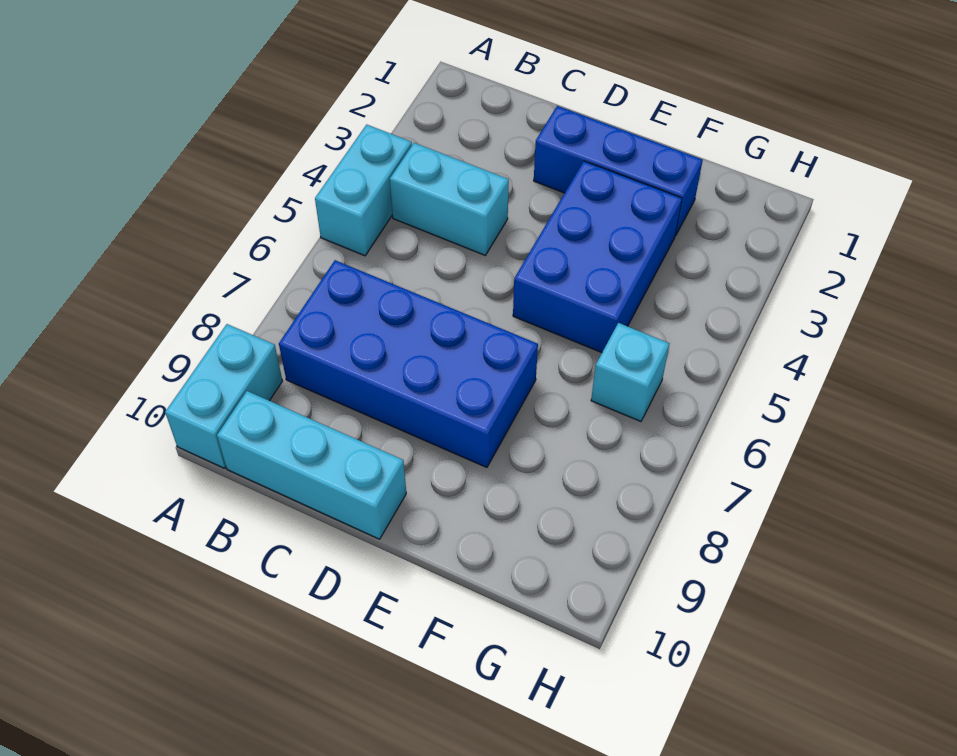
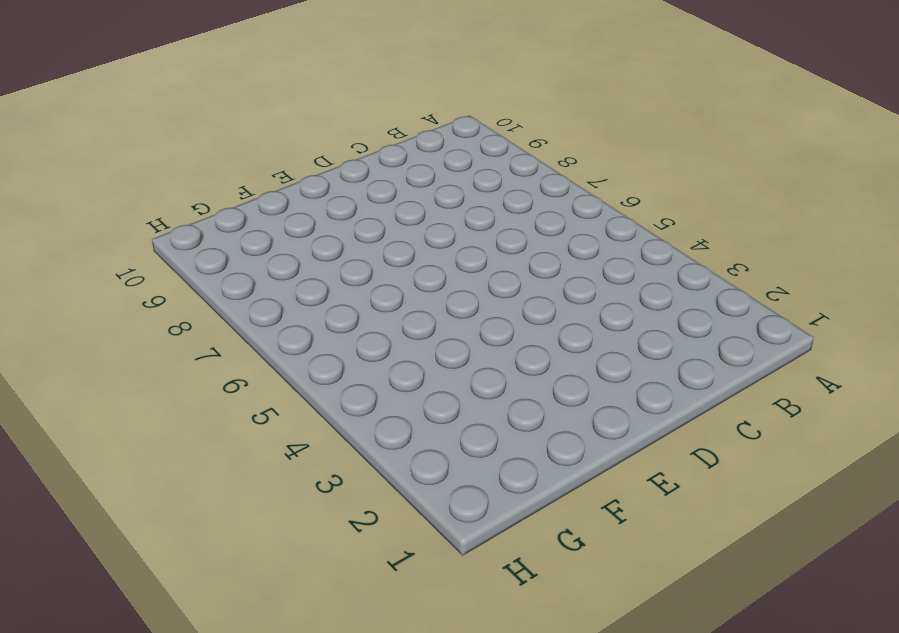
none -> cyan 1x2 brick [315,125,412,256]
none -> cyan 1x2 brick [165,324,282,468]

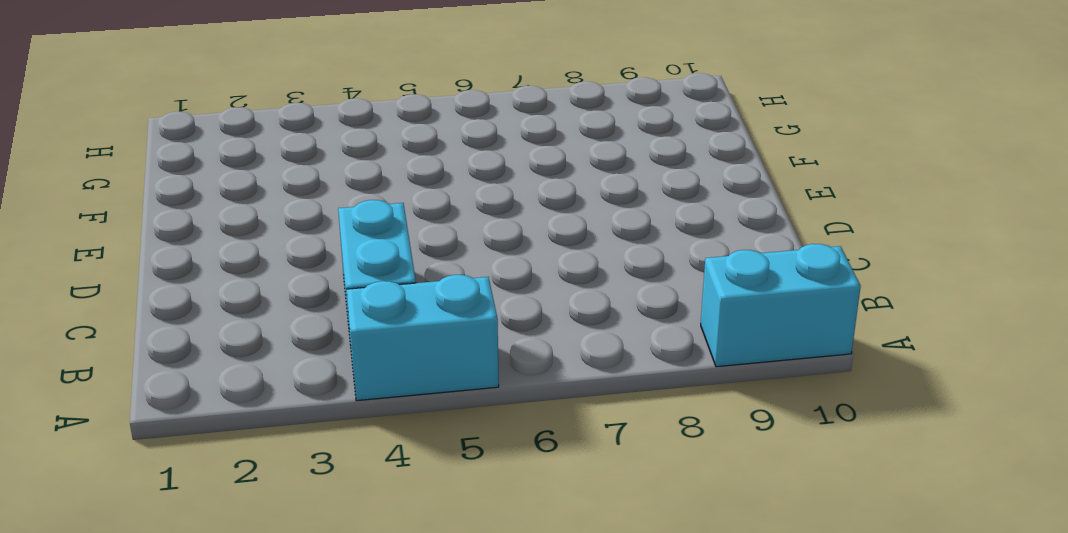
none -> blue 2x4 brick [279,260,538,467]
none -> cyan 1x3 brick [217,391,406,539]

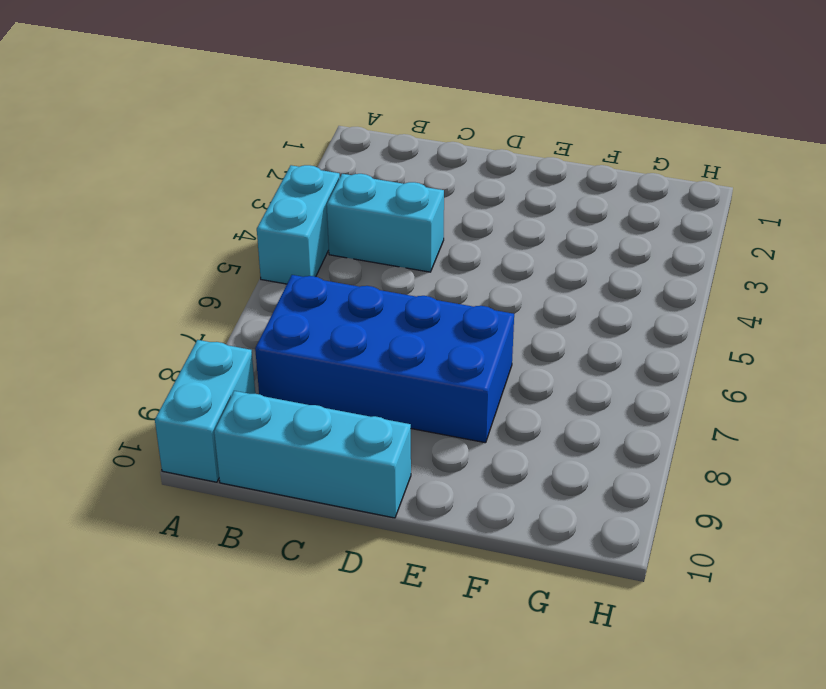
none -> blue 1x3 brick [534,106,703,236]
none -> blue 2x3 brick [513,161,682,353]

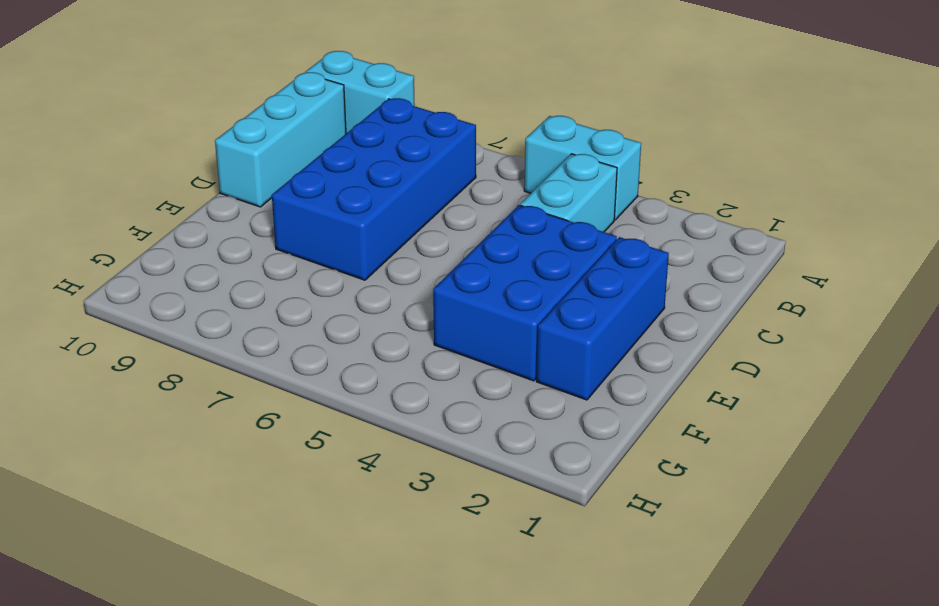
blue 2x3 brick [433,205,617,381] -> blue 2x3 brick turned to [513,161,682,353]
none -> cyan 1x1 brick [591,323,670,421]

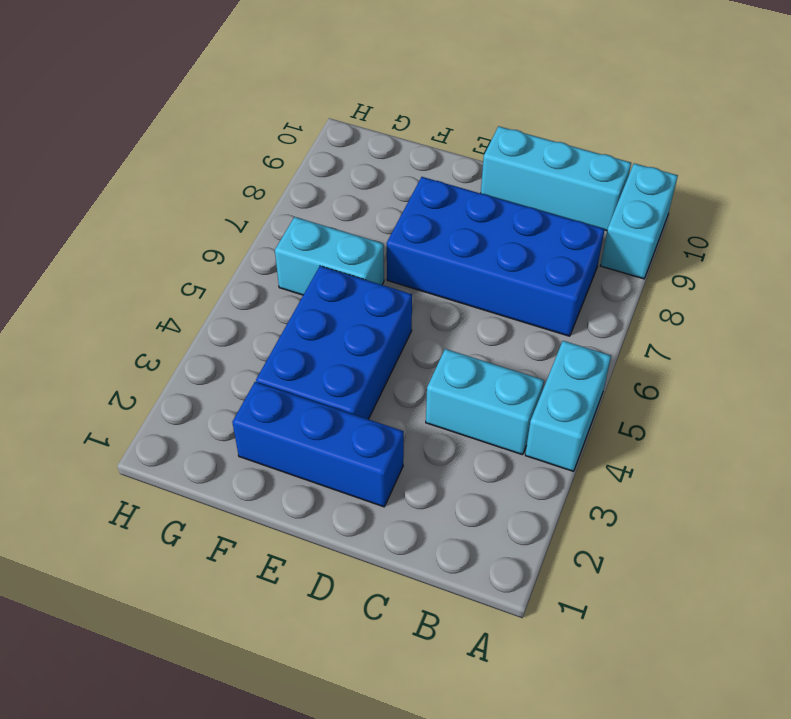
cyan 1x2 brick [275,217,384,295] -> cyan 1x1 brick [591,323,670,421]

